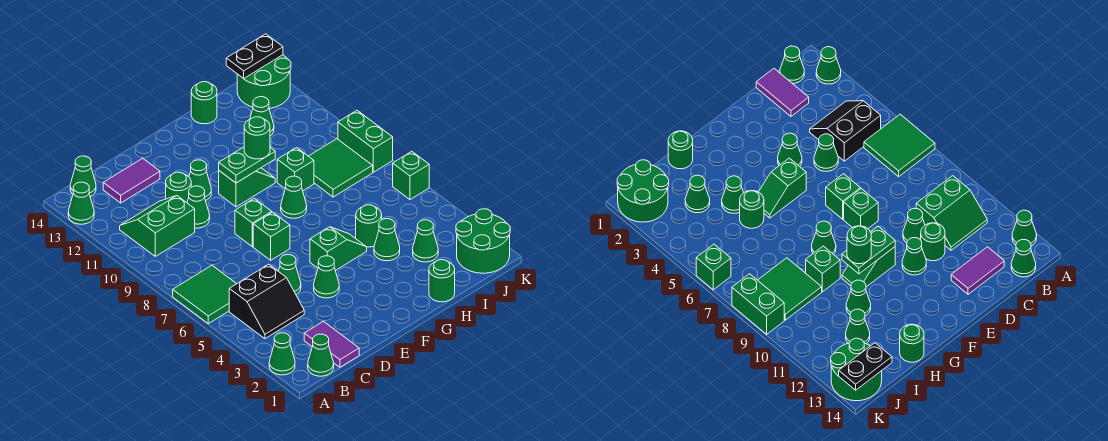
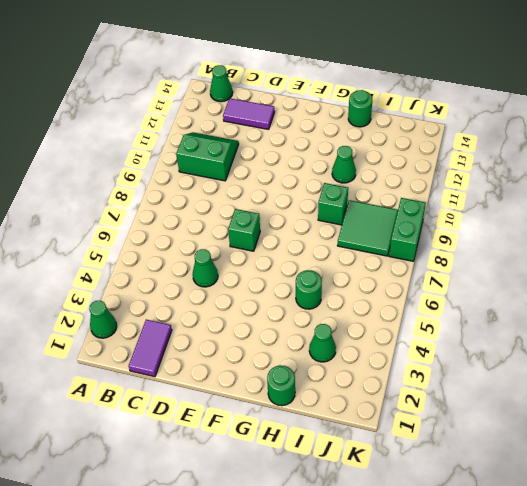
none -> green 2x2 tile [173,266,236,324]
none -> green 1x1 cone [68,182,94,224]
none -> green 1x1 cone [308,334,334,376]
none -> black 2x2 slope [229,264,304,339]

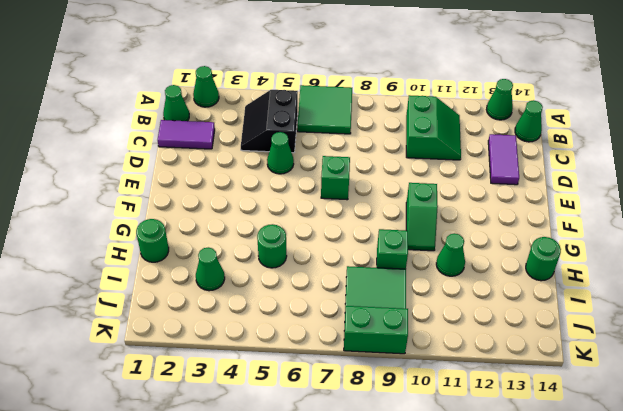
none -> green 1x1 cone [187,186,210,228]
none -> green 1x1 round brick [166,172,191,203]
none -> green 1x1 cone [314,256,339,298]
none -> green 1x1 brick [235,198,272,247]

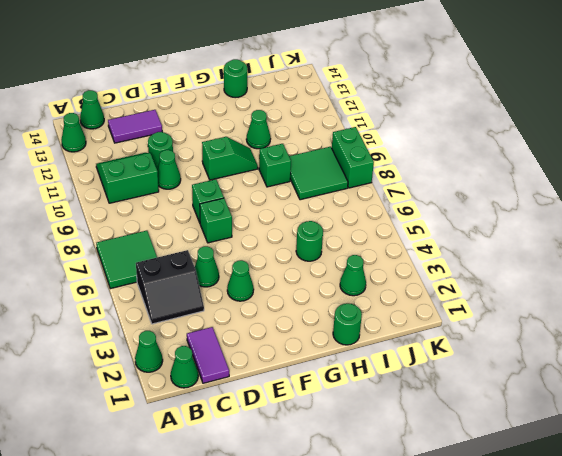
none -> green 1x1 cone [189,160,211,201]
none -> green 1x2 slope [310,227,367,271]
none -> green 1x1 cone [281,176,307,218]
none -> green 1x1 cone [374,219,400,261]

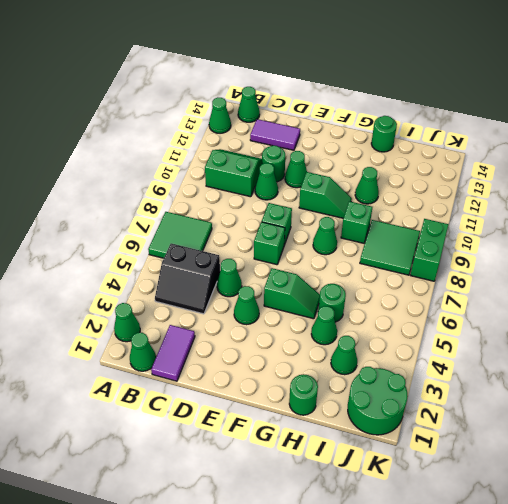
none -> green 1x1 cone [250,97,274,136]
none -> green 2x2 round brick [237,55,291,109]
none -> green 1x1 brick [393,152,429,200]
none -> green 1x2 plate [219,147,275,183]

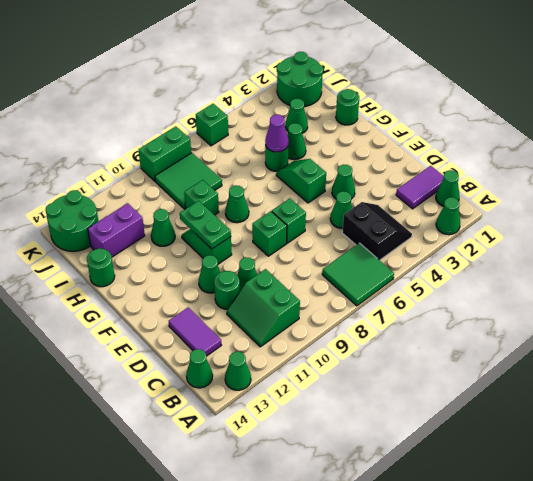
purple 1x1 cone [265,115,289,152] -> none
purple 1x2 brick [88,203,145,257] -> green 1x1 cone [250,97,274,136]
none -> black 1x2 plate [226,34,283,79]
none -> green 1x1 round brick [244,117,270,159]

